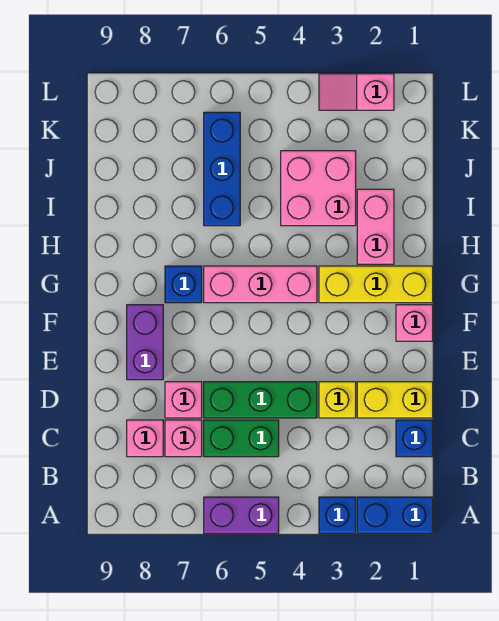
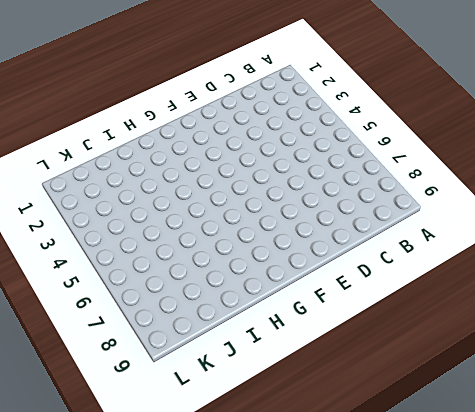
none -> blue 1x2 brick [357,497,433,534]
none -> blue 1x1 brick [319,497,356,534]
none -> purple 1x2 brick [204,497,279,534]

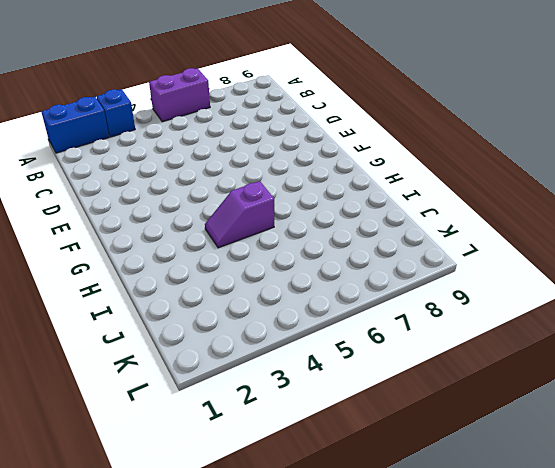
purple 1x2 slope [205,181,274,248] -> none
none -> blue 1x1 brick [396,420,433,457]
none -> green 1x2 brick [204,420,279,457]
none -> pink 1x1 brick [165,420,202,457]

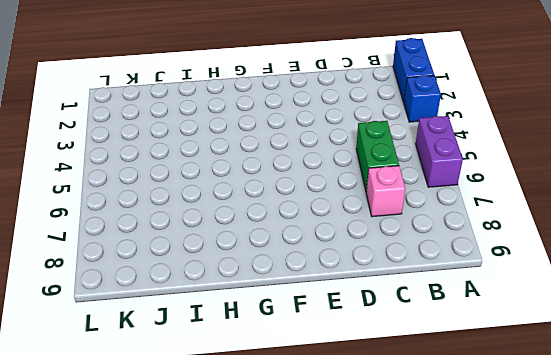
none -> blue 1x1 brick [396,420,433,457]
none -> pink 1x1 brick [127,420,163,457]
none -> yellow 1x2 brick [357,382,433,418]

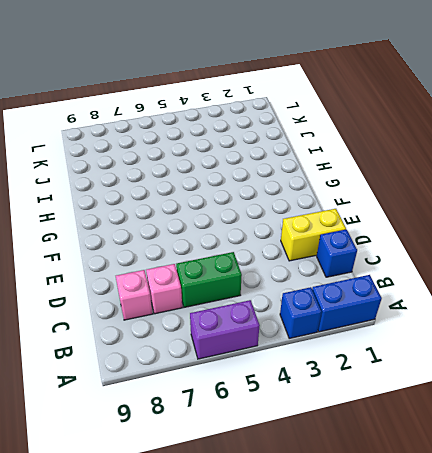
none -> yellow 1x1 brick [319,382,356,418]
none -> green 1x3 brick [204,382,317,418]
none -> pink 1x1 brick [165,382,202,418]

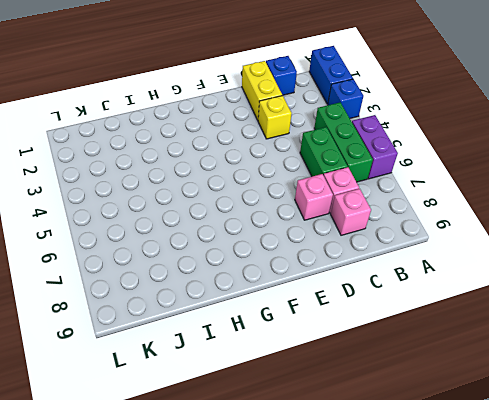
green 1x3 brick [314,102,373,182] -> green 1x3 brick moved to [204,382,317,418]
none -> purple 1x2 brick [127,305,163,380]
none -> pink 1x1 brick [396,305,433,341]
none -> yellow 1x3 brick [319,266,433,303]

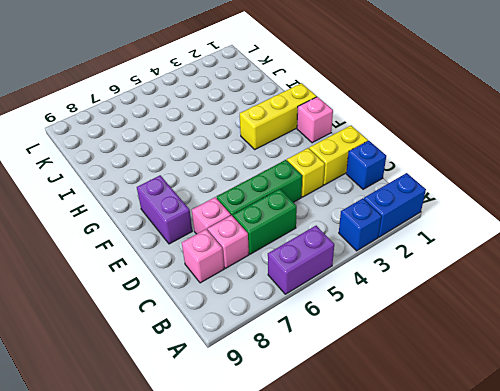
none -> pink 1x3 brick [204,266,317,303]
none -> blue 1x1 brick [165,266,202,303]
none -> pink 1x2 brick [357,189,394,264]

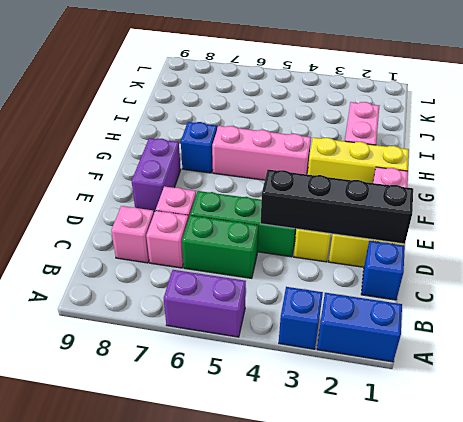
black 1x4 brick [261,170,413,244] -> none
none -> pink 2x2 brick [281,151,356,226]
none -> blue 1x3 brick [204,112,240,226]
none -> pink 1x2 slope [319,74,394,110]

